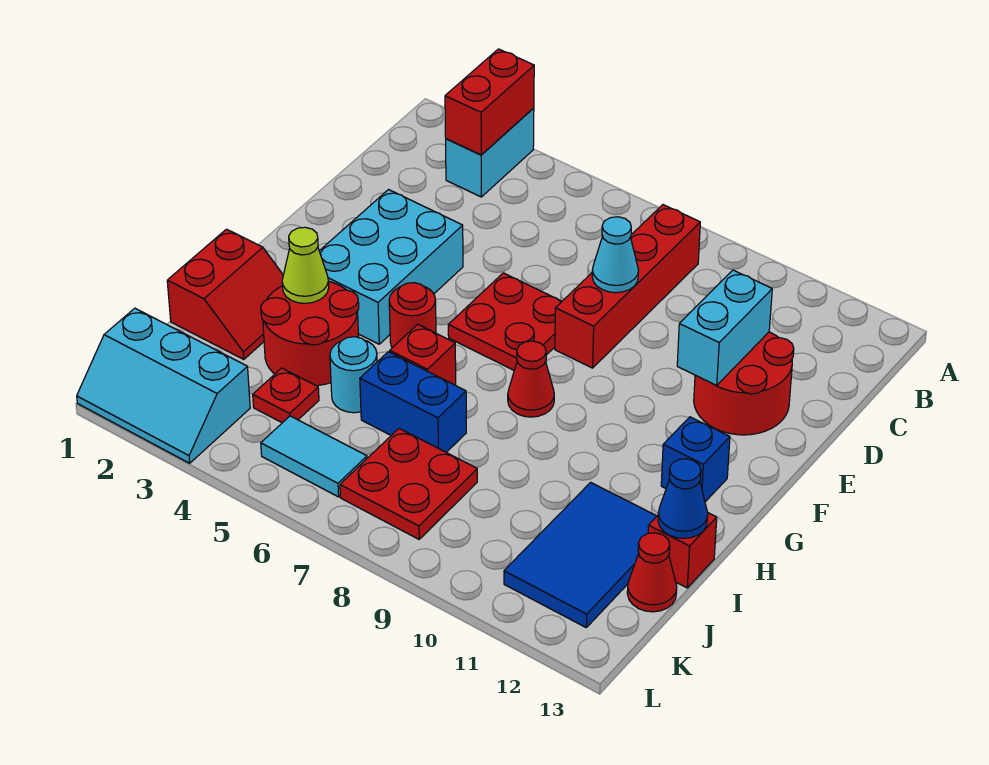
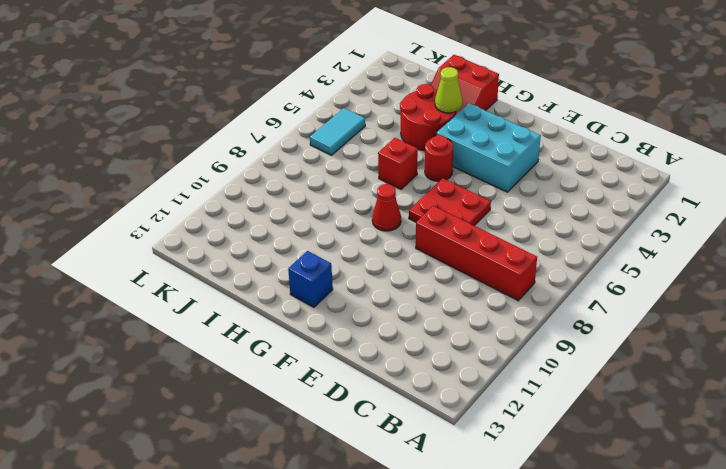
none -> cyan 1x2 brick [446,108,534,197]
none -> red 2x2 round brick [694,332,794,435]
none -> cyan 1x1 round brick [330,337,377,413]

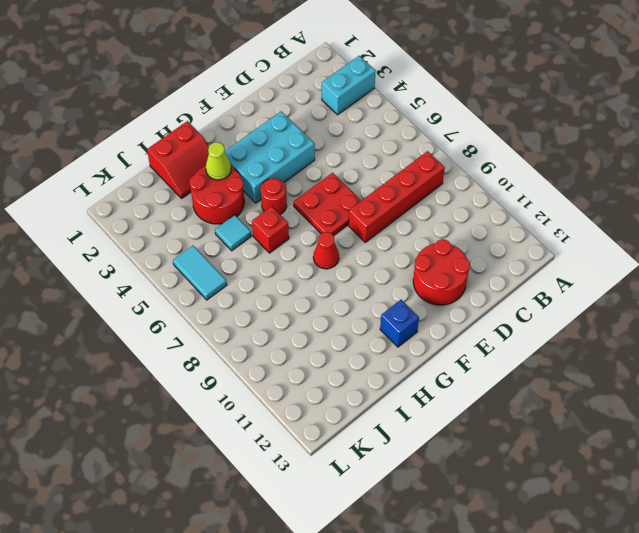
cyan 1x1 tile [215,215,251,251] -> cyan 1x1 round brick [330,337,377,413]
none -> blue 1x2 brick [360,352,466,452]
none -> blue 2x3 tile [504,482,657,627]
none -> red 1x1 brick [648,513,717,588]

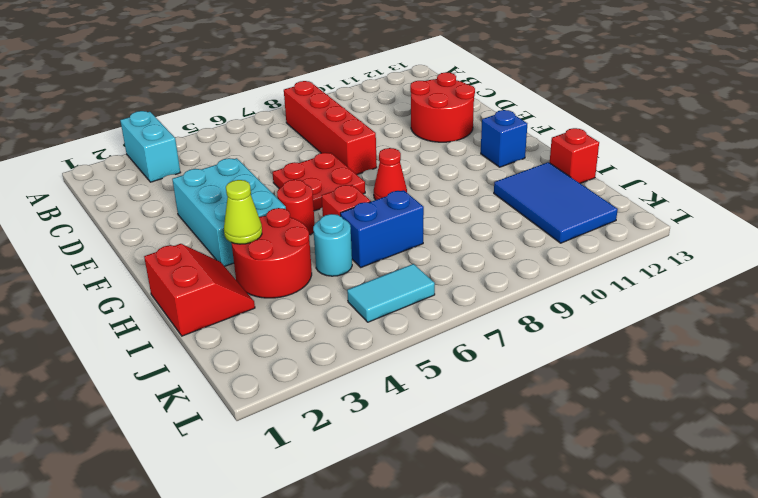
none -> red 1x1 plate [253,368,319,423]
none -> red 2x2 plate [340,429,477,539]
none -> red 1x1 cone [627,533,677,612]

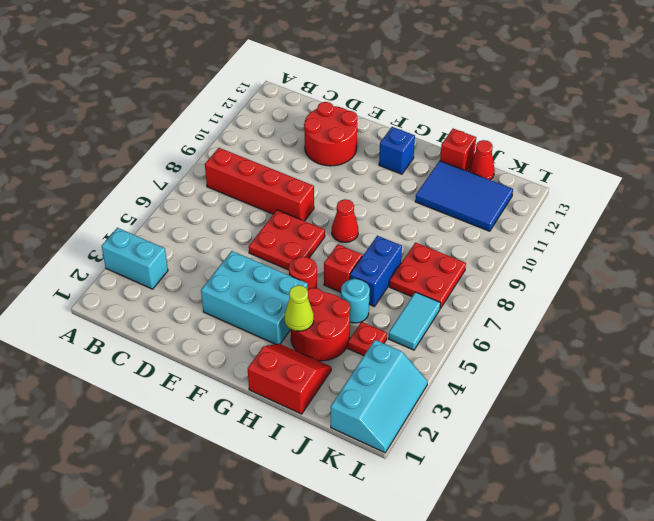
none -> red 1x2 brick [445,49,534,155]
none -> cyan 1x1 cone [592,217,639,293]
none -> cyan 1x2 brick [677,270,772,386]

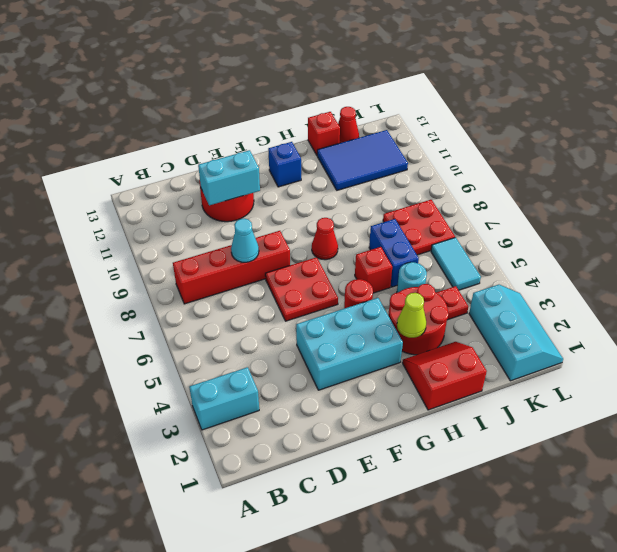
none -> red 1x2 brick [445,49,534,155]
none -> blue 1x1 cone [658,459,708,538]

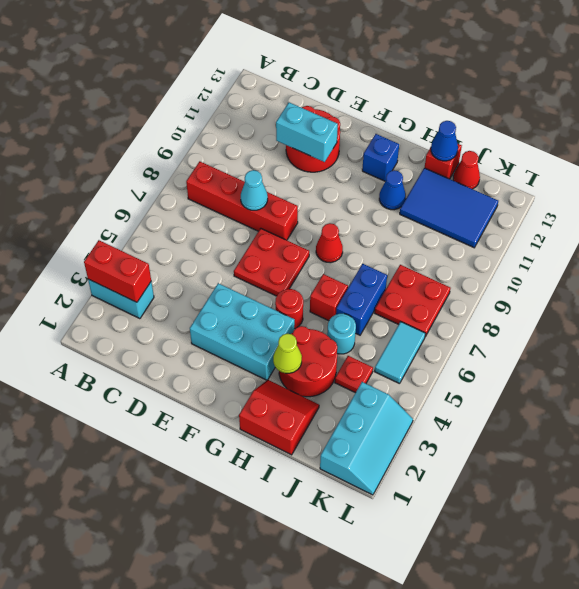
blue 1x1 cone [379,170,406,210] -> none

